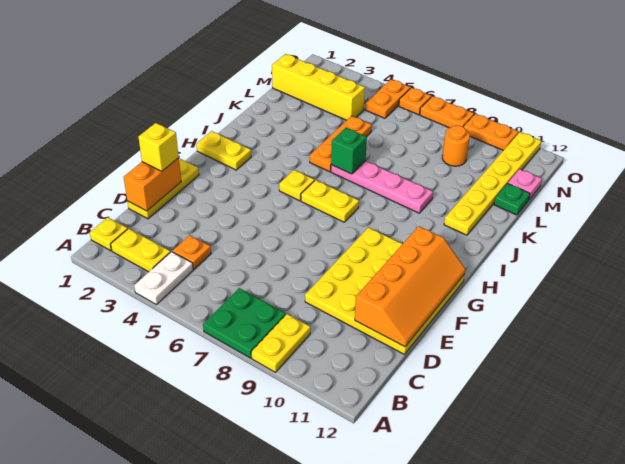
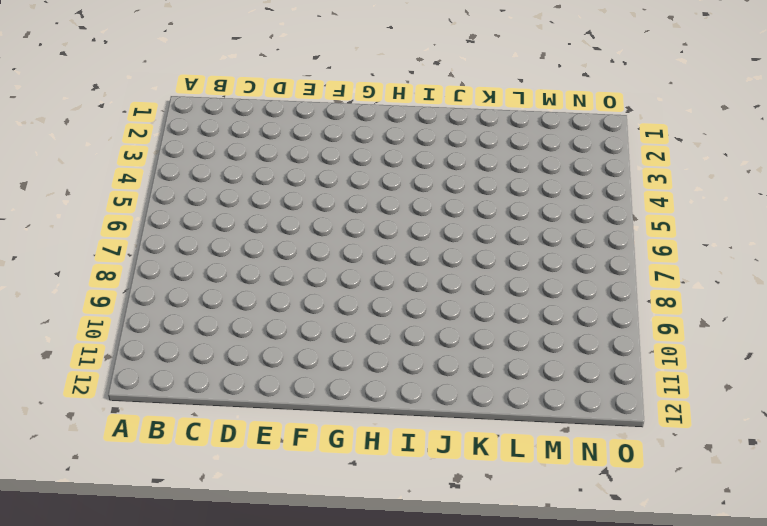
none -> white 1x2 plate [134,252,193,305]
none -> green 2x2 plate [203,288,286,358]
none -> yellow 1x2 plate [251,314,310,372]

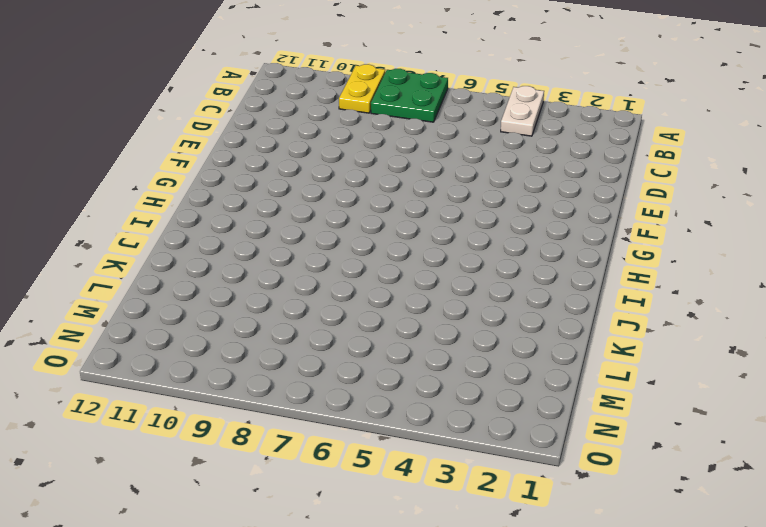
none -> yellow 1x1 plate [90,218,128,251]
none -> yellow 1x2 plate [111,228,170,272]
none -> orange 1x1 plate [172,235,211,269]

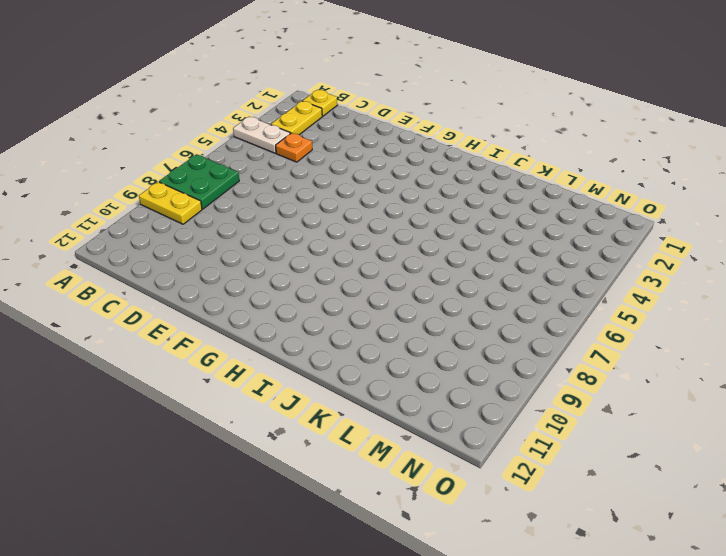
none -> yellow 1x3 plate [127,158,199,219]
none -> yellow 4x4 plate [305,227,465,354]
none -> yellow 1x2 plate [196,131,251,170]

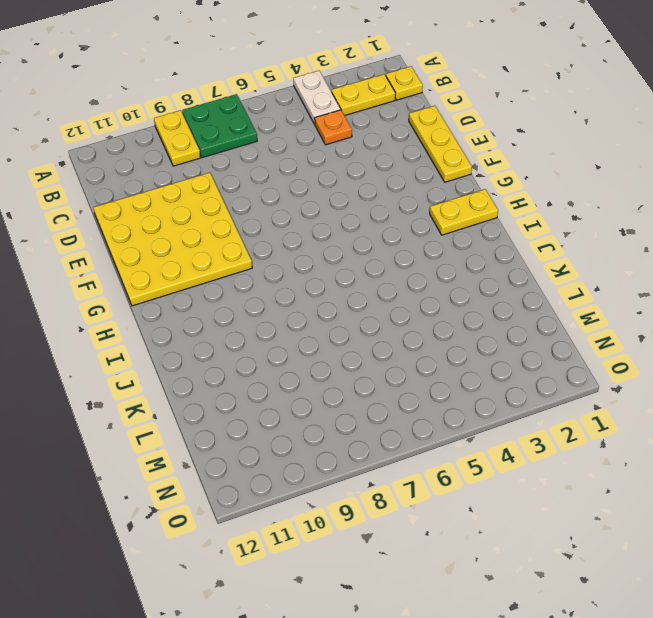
none -> yellow 1x1 plate [279,170,314,201]
none -> yellow 1x2 plate [301,180,359,222]
none -> orange 1x3 plate [310,116,372,172]

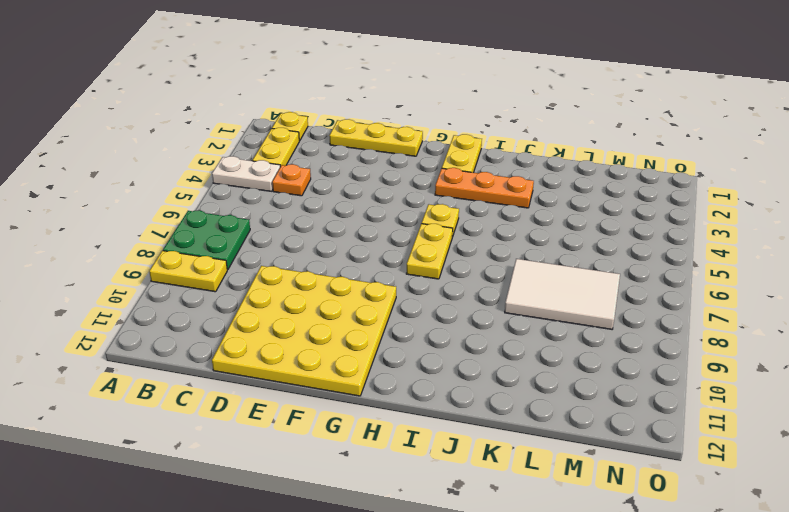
orange 1x3 plate [435,168,534,208] -> orange 1x3 plate moved to [310,116,372,172]
white 2x3 tile [505,259,620,329] -> none
none -> pink 1x4 plate [331,161,433,213]
none -> yellow 1x6 plate [444,132,541,235]
none -> green 1x1 plate [494,183,530,215]

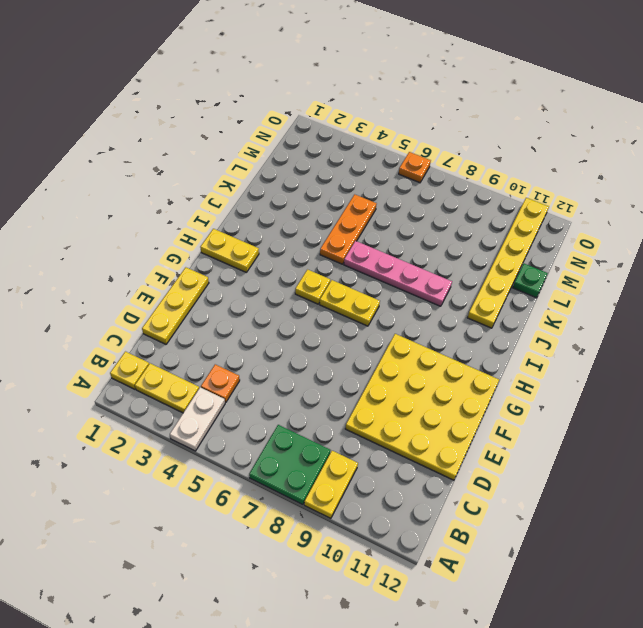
none -> yellow 1x4 brick [272,54,365,120]
none -> orange 1x1 round brick [442,126,470,166]
none -> pink 1x1 plate [508,169,542,200]

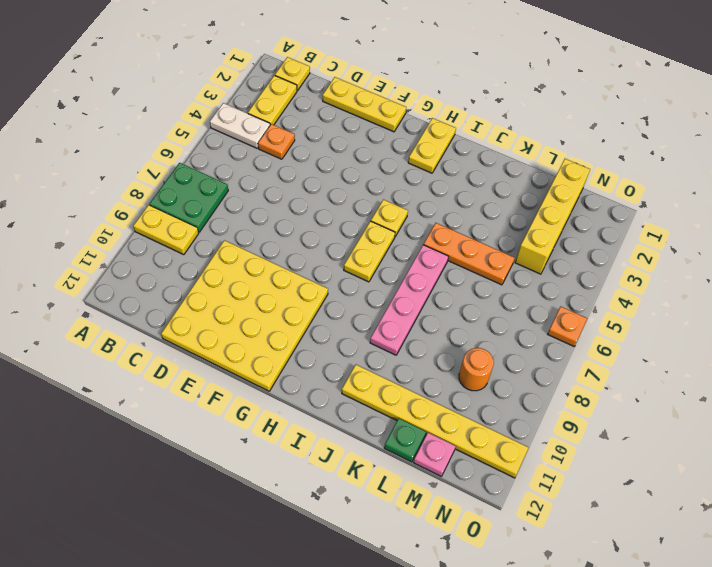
none -> orange 1x2 plate [365,79,410,118]
none -> orange 1x2 plate [420,96,474,128]
none -> orange 1x2 plate [464,114,518,150]

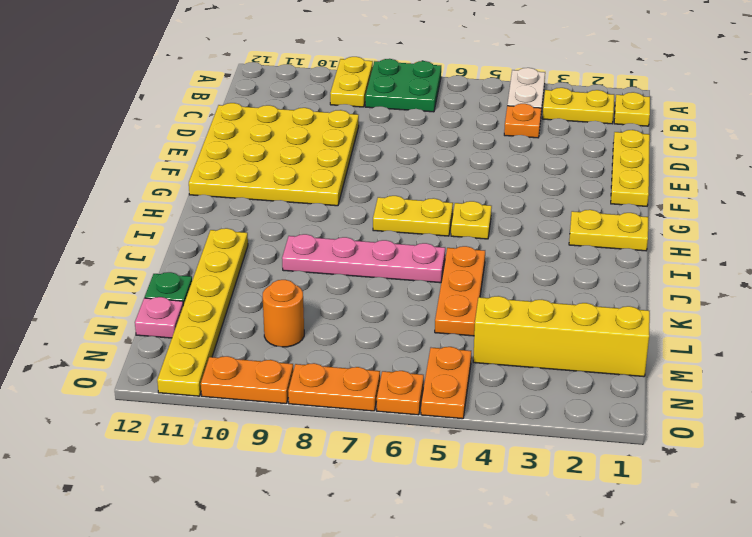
none -> orange 1x2 brick [124,158,181,211]
none -> orange 2x4 slope [355,226,465,347]
none -> green 1x1 brick [331,128,367,174]

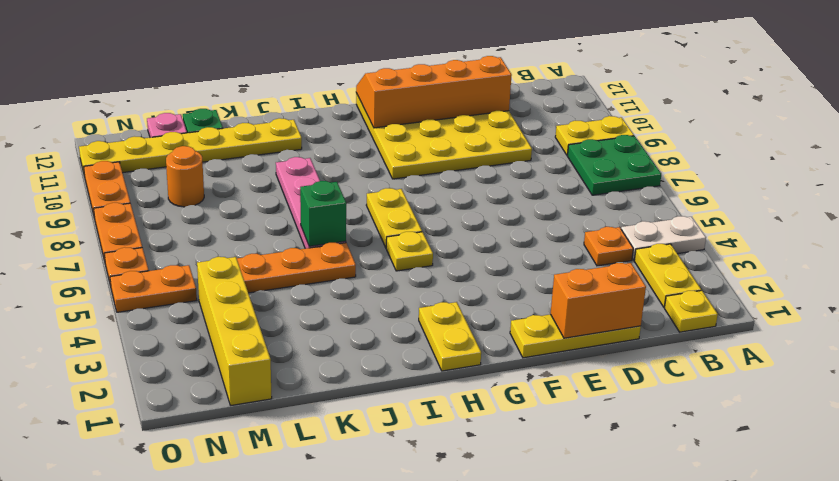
none -> yellow 1x1 brick [138,123,179,171]

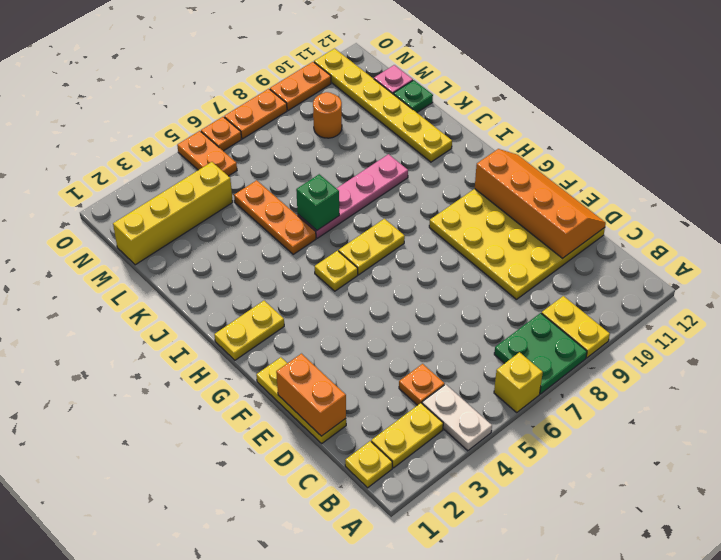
yellow 1x1 brick [494,352,543,412] -> yellow 1x1 brick moved to [138,123,179,171]

